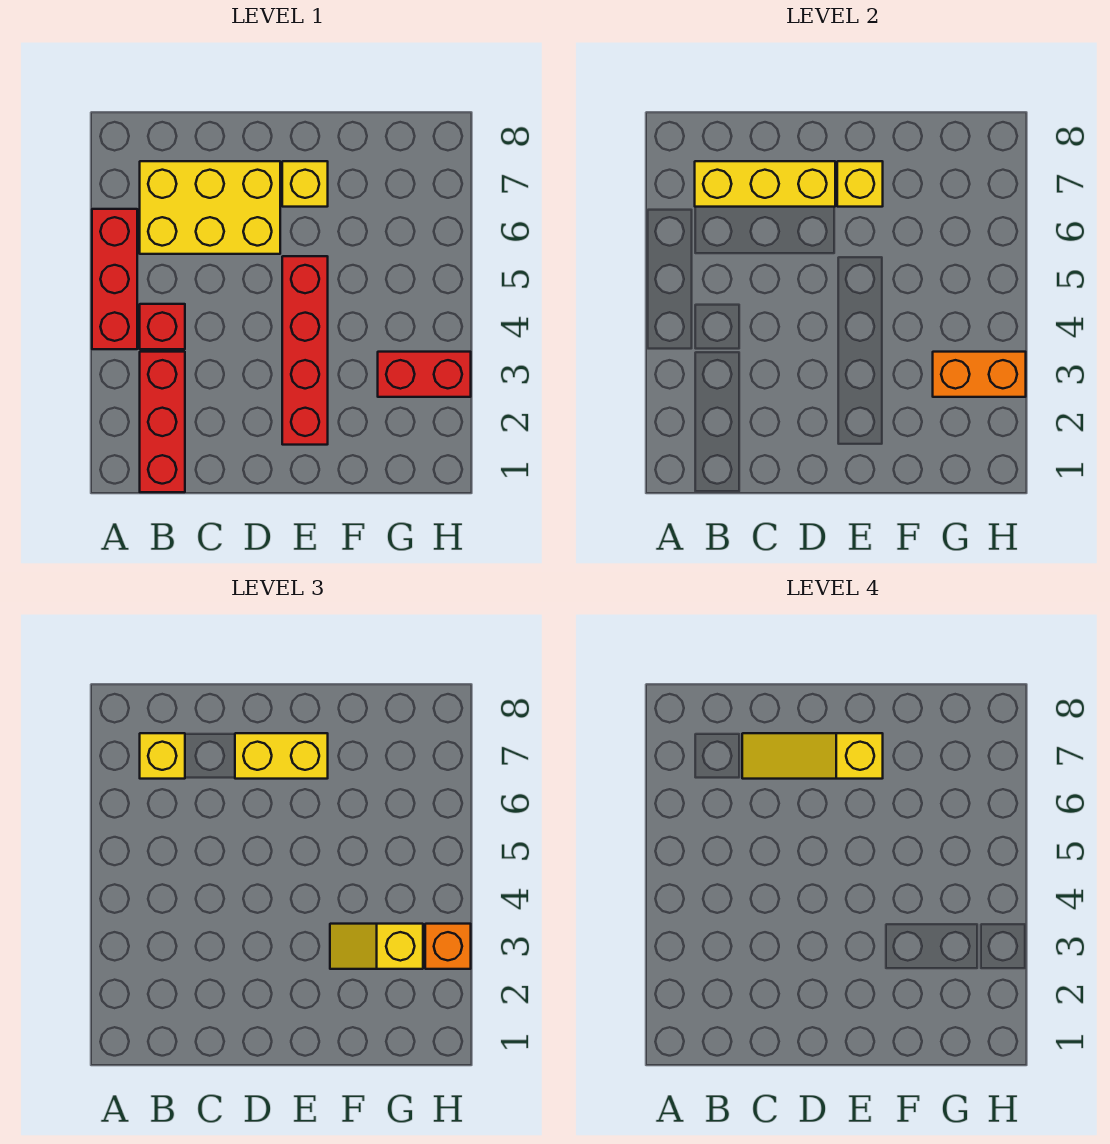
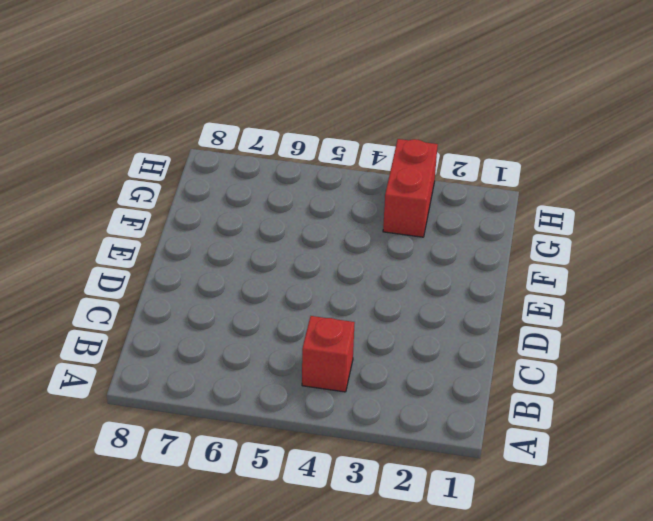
none -> red 1x3 brick [92,209,137,349]
none -> red 1x3 brick [140,352,185,492]
none -> yellow 2x3 brick [140,161,280,254]

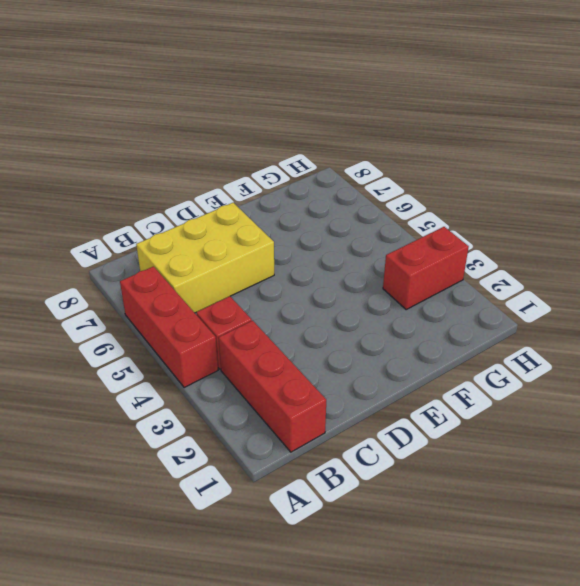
none -> red 1x4 brick [282,256,328,445]
none -> yellow 1x1 brick [282,161,328,207]
none -> yellow 1x3 brick [695,161,835,207]

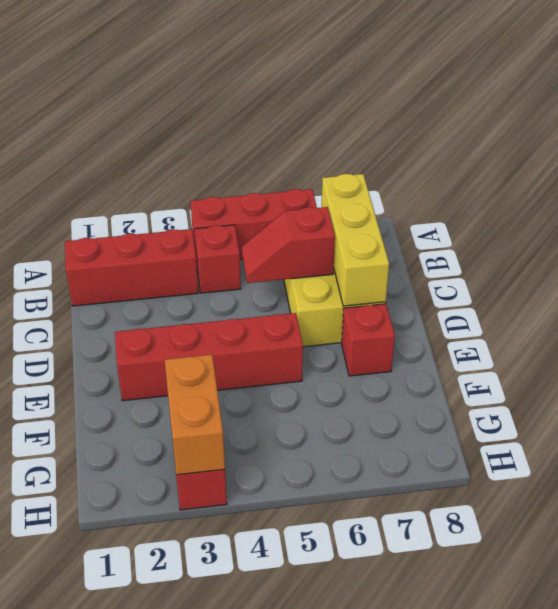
red 1x2 slope [242,207,335,283] -> none
red 1x1 brick [342,304,395,376] -> yellow 1x1 brick [282,161,328,207]
none -> yellow 1x1 brick [837,161,883,207]
none -> yellow 1x1 brick [140,733,185,779]
none -> yellow 1x2 brick [235,733,328,779]

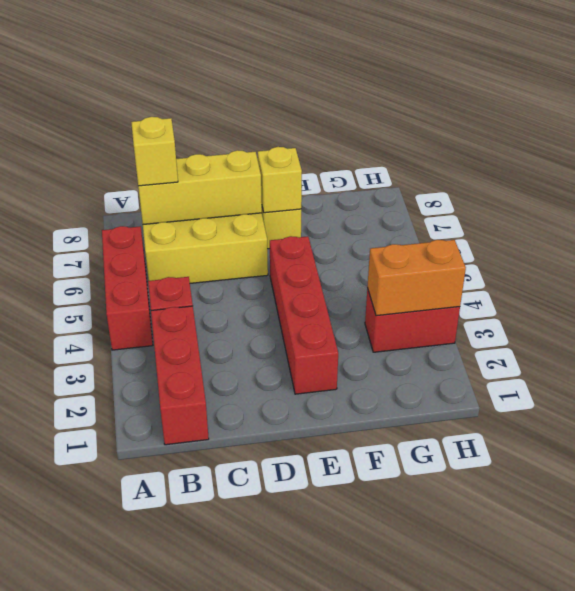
none -> yellow 1x2 brick [235,733,328,779]
none -> yellow 1x2 slope [330,924,423,969]
none -> orange 1x1 brick [425,924,471,969]

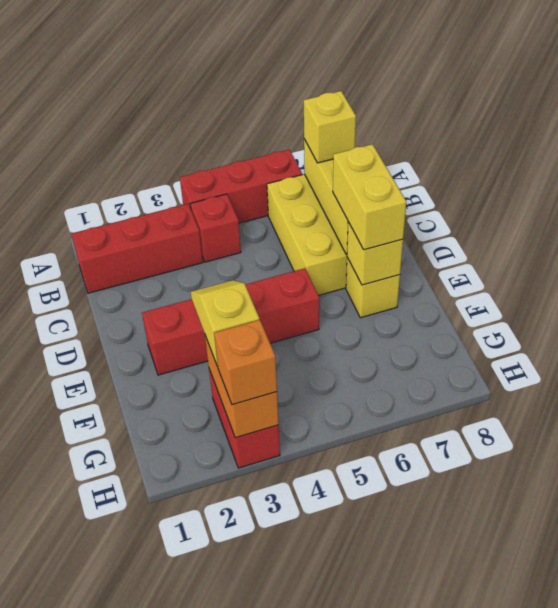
none -> yellow 1x3 slope [742,733,883,779]

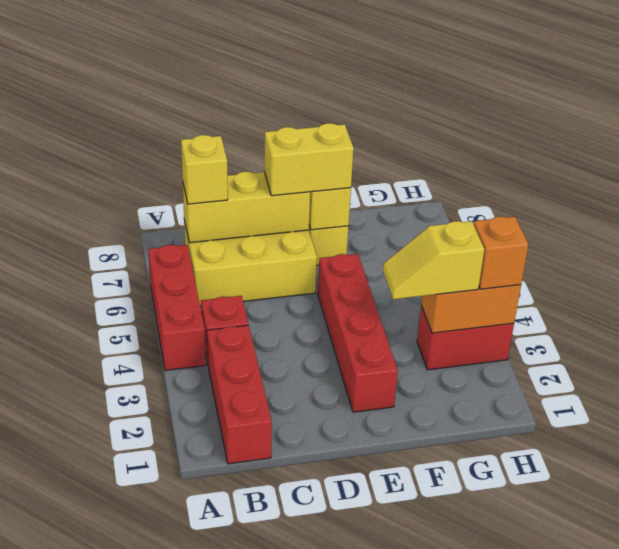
none -> yellow 1x3 slope [742,733,883,779]

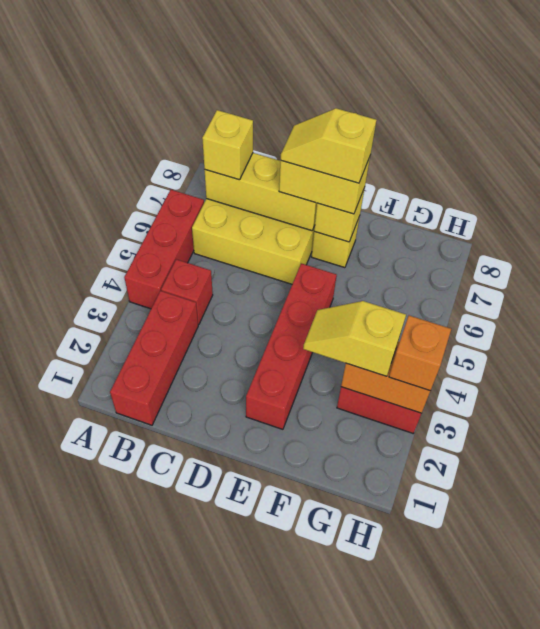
yellow 1x2 slope [281,108,377,183] -> yellow 1x3 slope [742,733,883,779]

